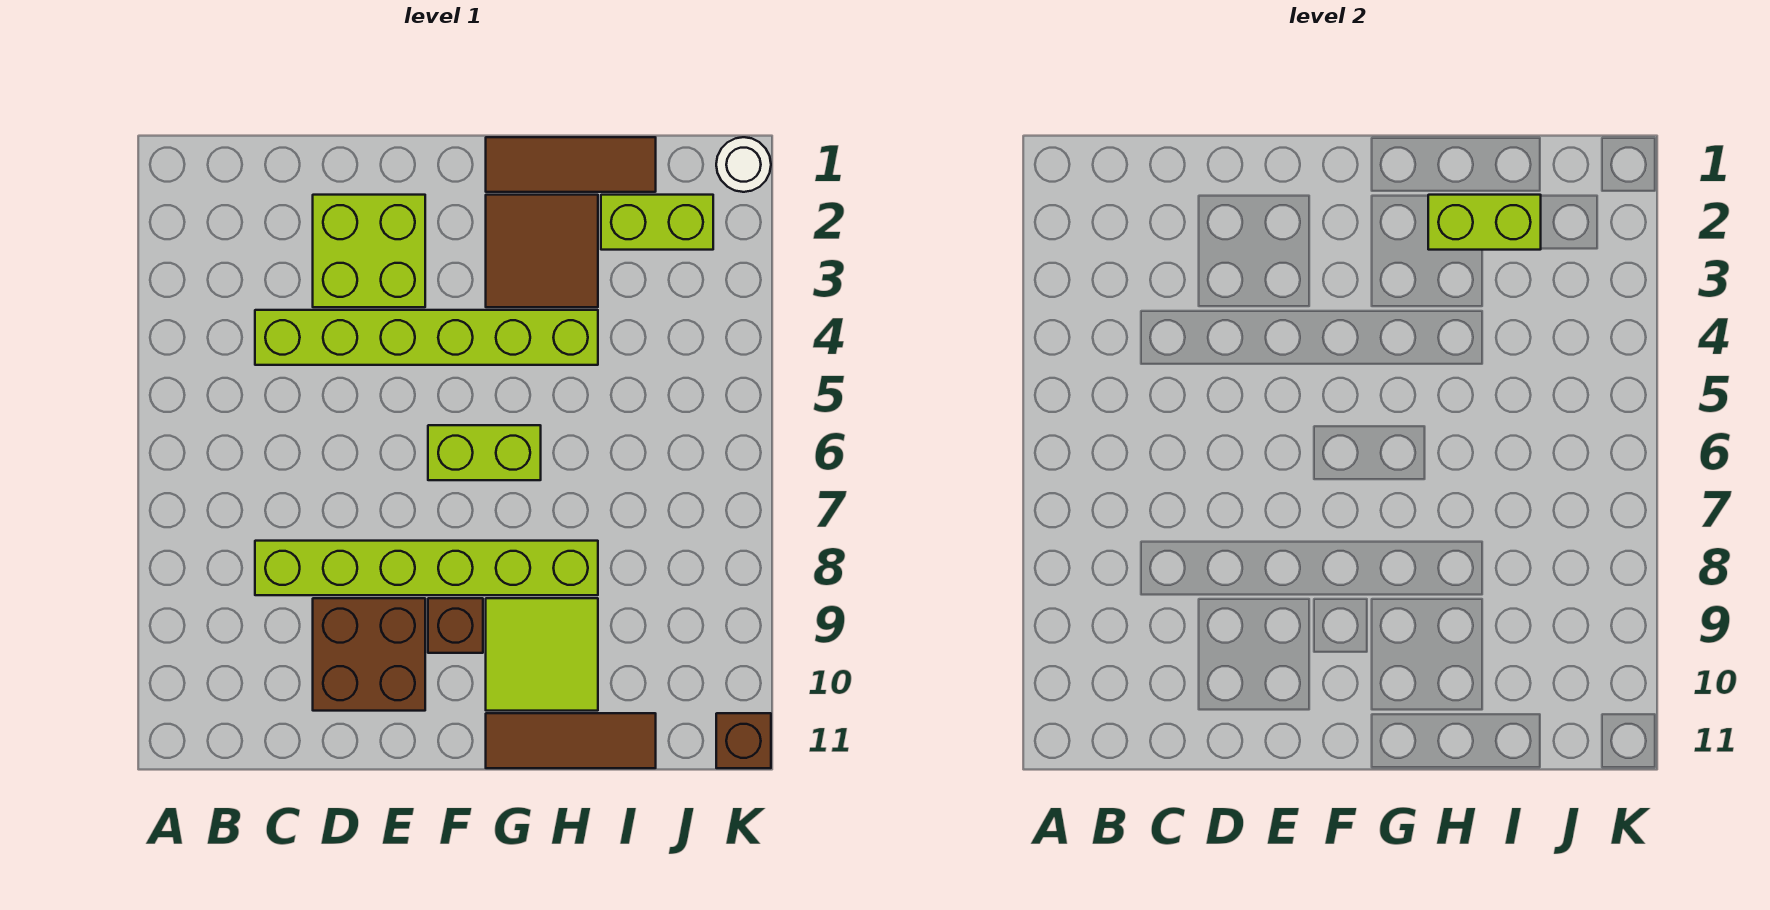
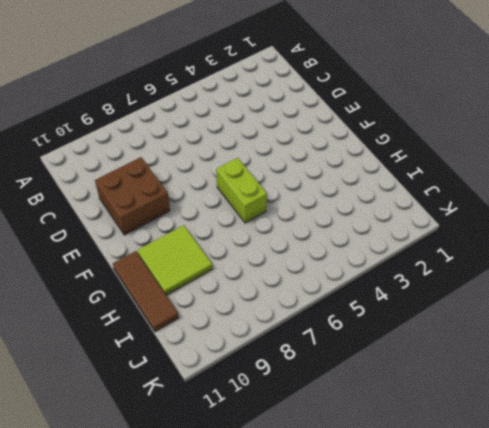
none -> lime 1x6 brick [255,310,598,365]
none -> lime 1x6 brick [255,541,598,595]
none -> lime 2x2 brick [313,195,425,307]

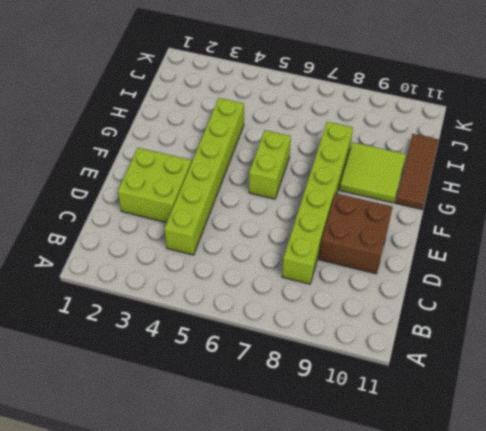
none -> brown 1x1 brick [428,598,483,653]
none -> brown 1x3 tile [486,137,656,192]
none -> brown 2x2 tile [486,195,598,307]

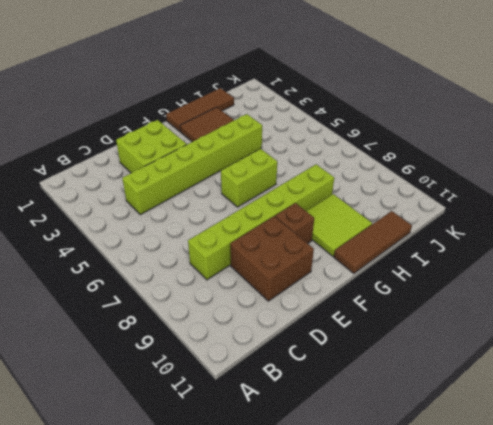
none -> lime 1x2 brick [601,195,713,250]
none -> white 1x1 round brick [716,137,771,192]
none -> brown 1x1 brick [716,713,771,768]

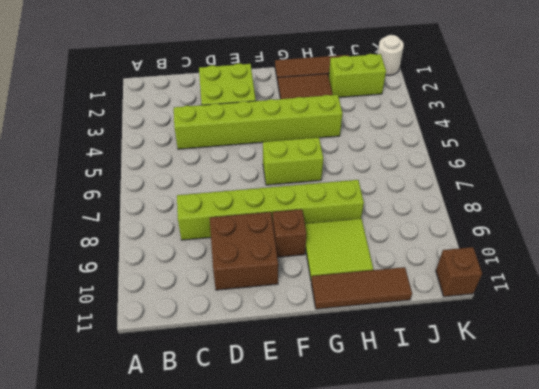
none -> lime 1x2 brick [1428,195,1541,250]

